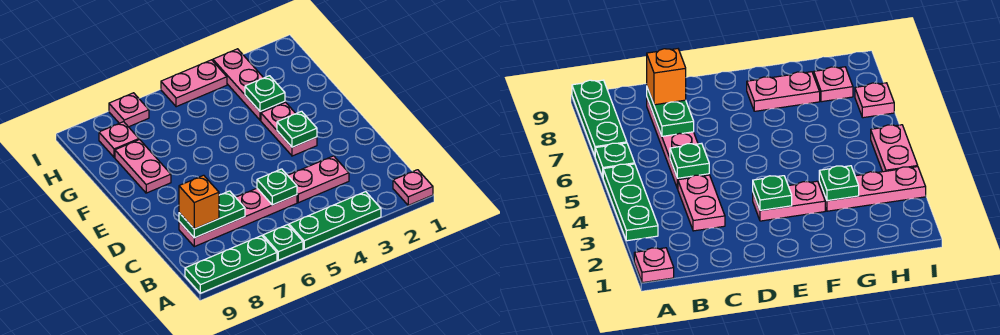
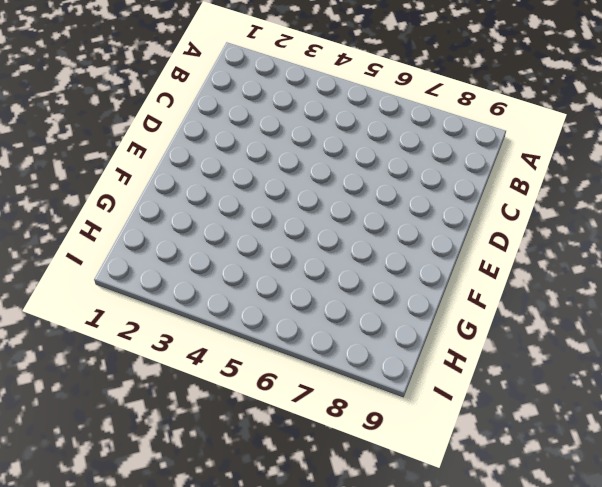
none -> pink 1x1 plate [393,170,433,205]
none -> green 1x3 plate [289,192,381,249]
none -> green 1x1 plate [263,225,303,260]

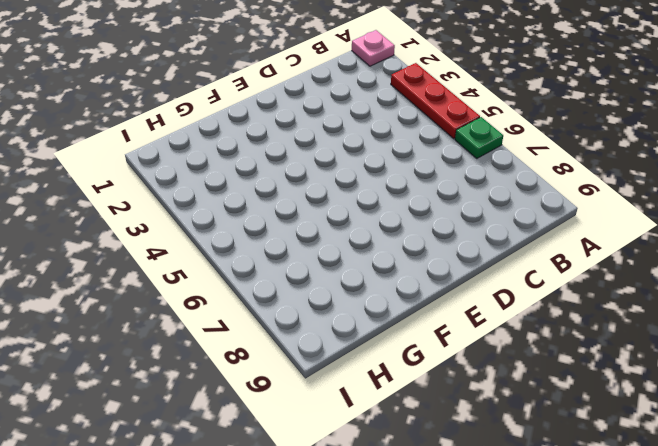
red 1x3 plate [391,63,480,139] -> green 1x3 plate [289,192,381,249]
none -> green 1x3 plate [185,236,277,293]
none -> pink 1x2 plate [288,156,349,203]
none -> pink 1x4 plate [179,188,297,247]

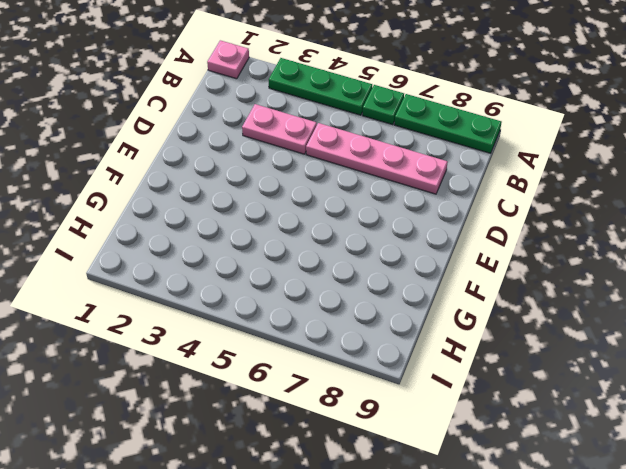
none -> pink 1x2 plate [261,102,317,156]
none -> pink 1x2 plate [115,140,171,193]
none -> pink 1x3 plate [213,49,285,120]

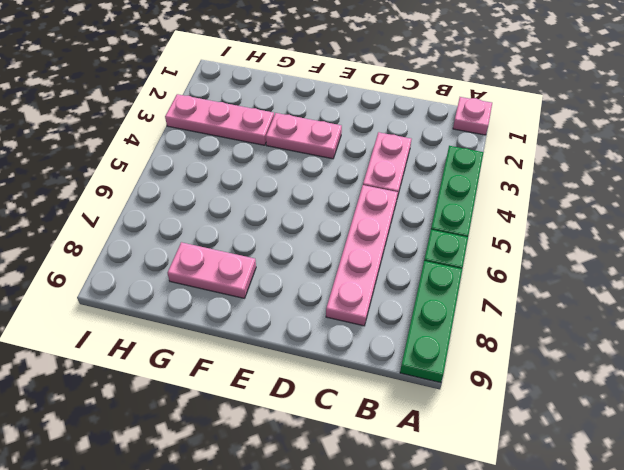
none -> pink 1x1 plate [99,122,139,157]
none -> pink 1x2 plate [161,60,227,107]
none -> pink 1x1 plate [109,93,149,127]

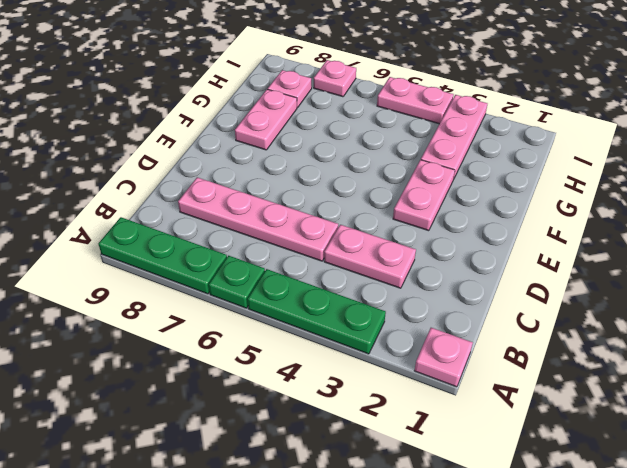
none -> green 1x1 plate [257,169,297,205]
none -> green 1x2 plate [179,191,245,238]
none -> green 1x1 plate [277,111,317,147]

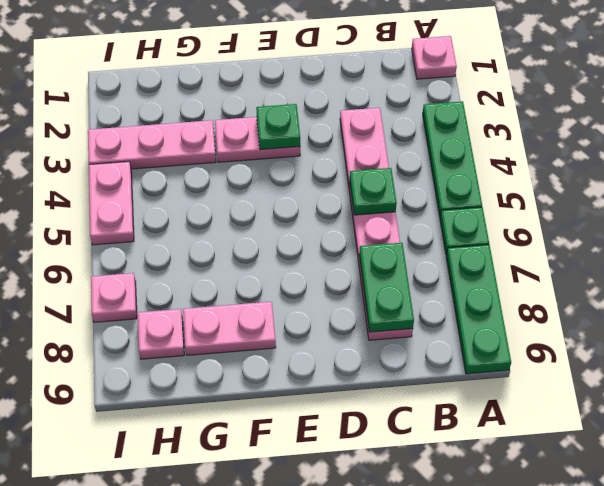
none -> green 1x1 plate [245,76,285,112]
none -> orange 1x1 brick [179,175,219,229]

